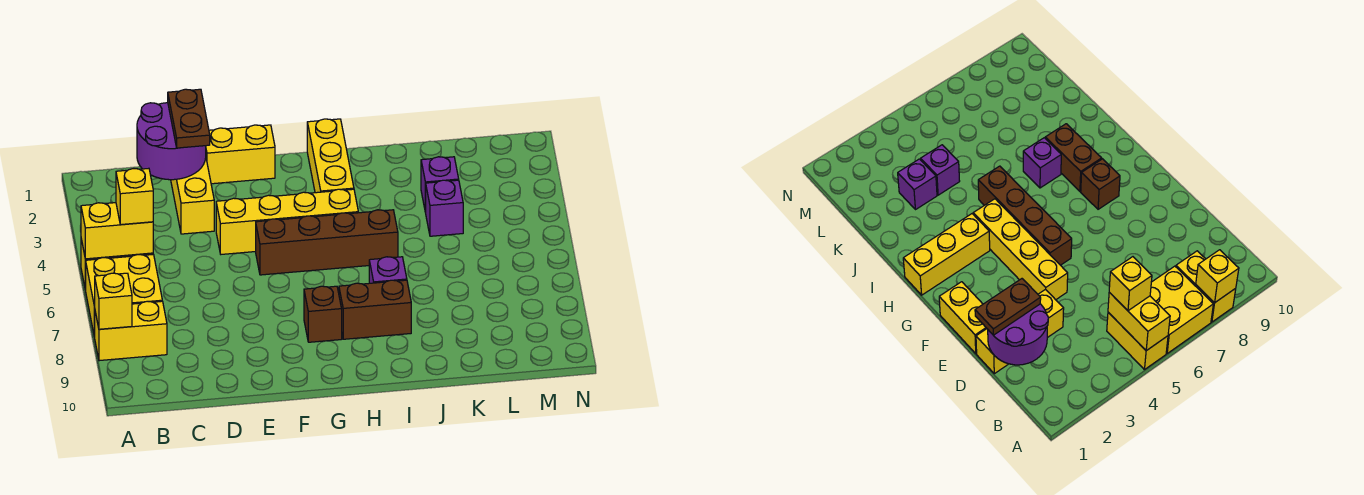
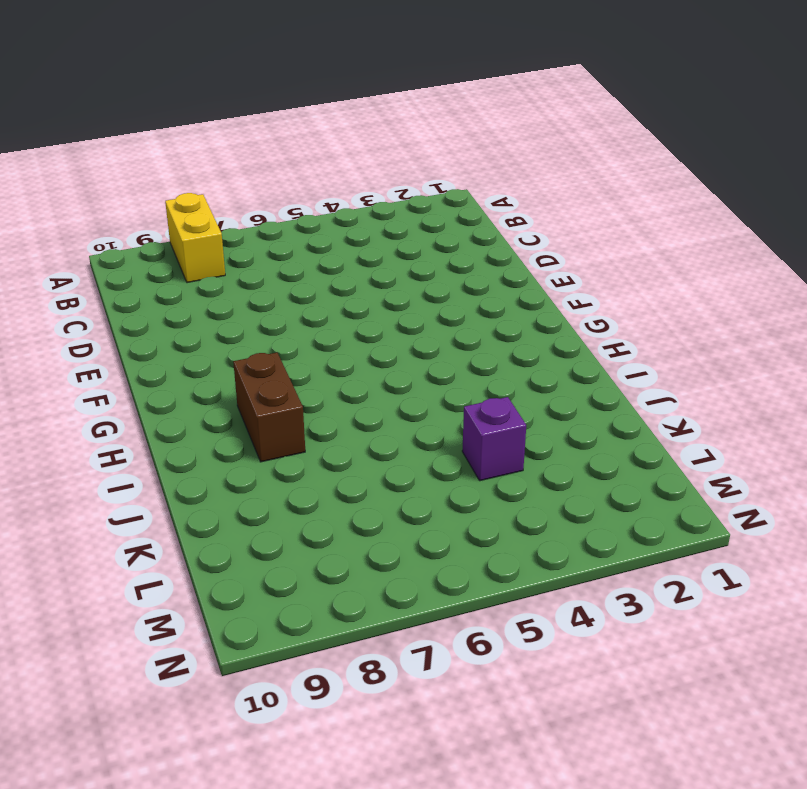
none -> yellow 1x2 brick [1107,312,1168,370]
none -> yellow 2x2 brick [86,254,162,337]
none -> yellow 1x3 brick [171,158,214,234]

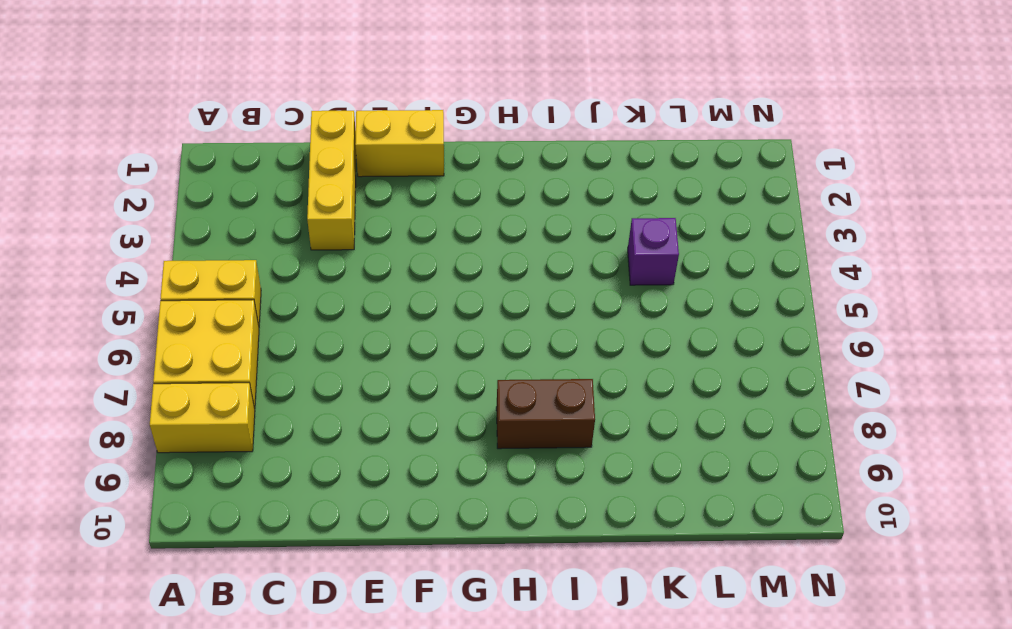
none -> yellow 1x4 brick [216,189,358,254]
none -> brown 1x4 brick [256,210,398,275]
none -> brown 1x1 brick [304,286,342,342]

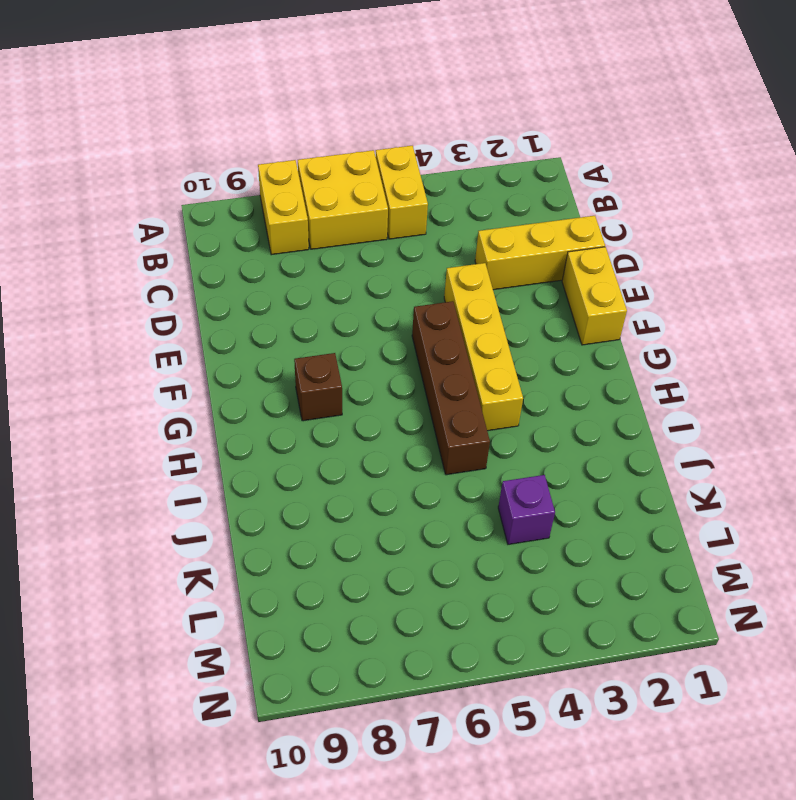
none -> yellow 1x3 brick [307,119,354,193]
none -> brown 1x2 brick [339,280,411,339]
none -> purple 1x1 brick [369,257,407,283]

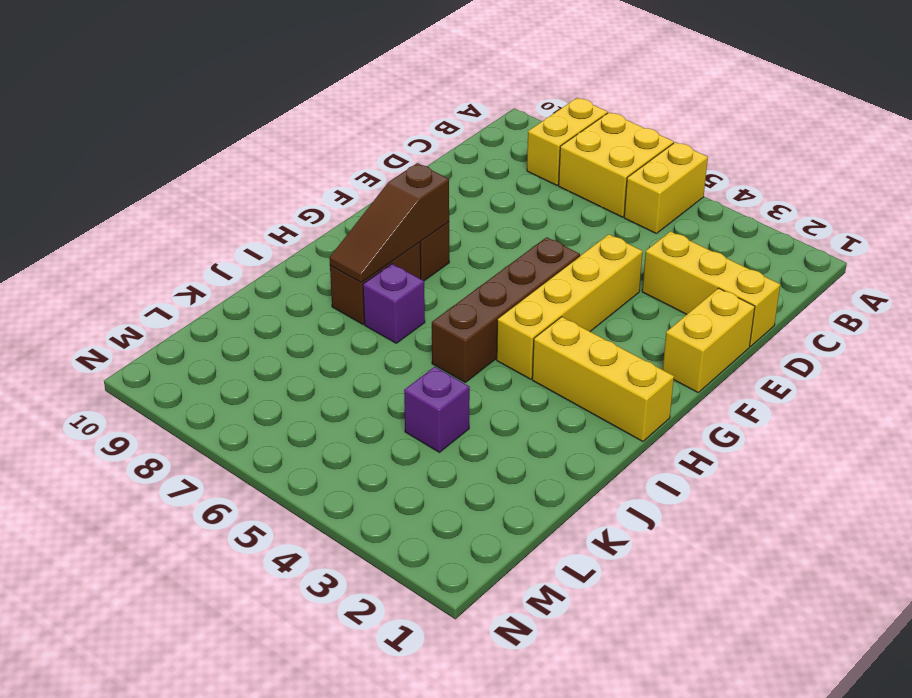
brown 1x3 slope [329,163,449,283] -> none
none -> purple 1x1 brick [421,157,459,213]
none -> yellow 1x2 brick [81,203,153,259]
none -> yellow 1x1 brick [95,273,132,329]

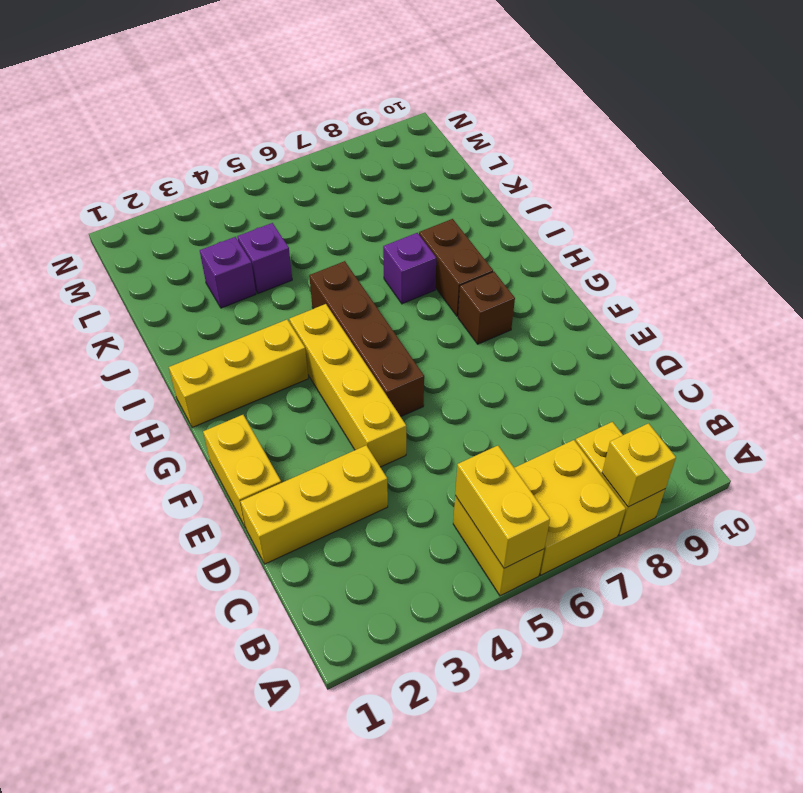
none -> purple 2x2 round brick [137,103,206,180]
none -> yellow 1x1 brick [116,168,153,225]
none -> brown 1x2 plate [168,89,210,148]

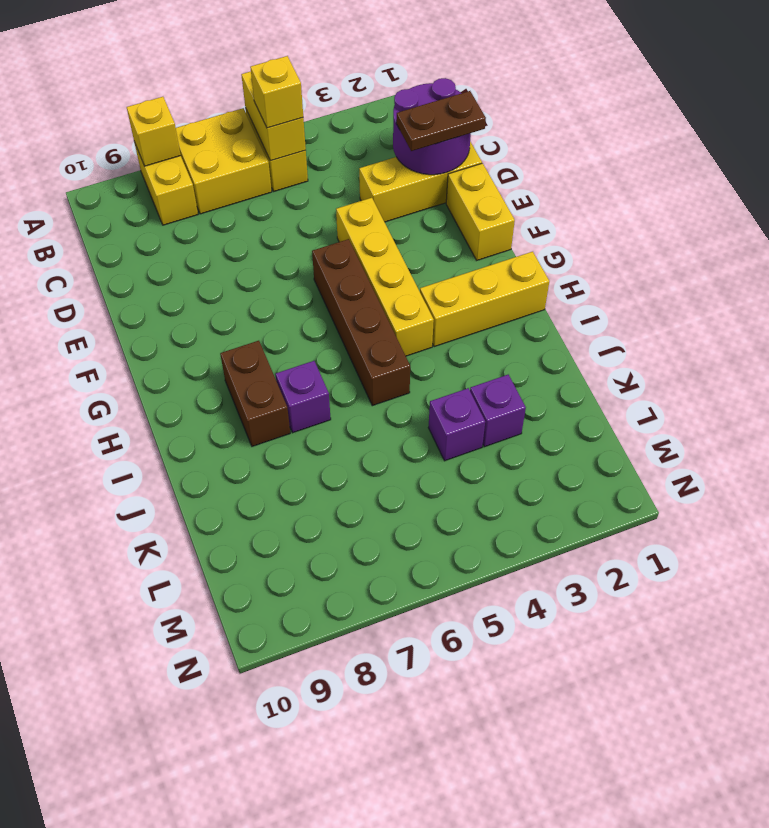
none -> brown 1x1 brick [304,286,342,342]

